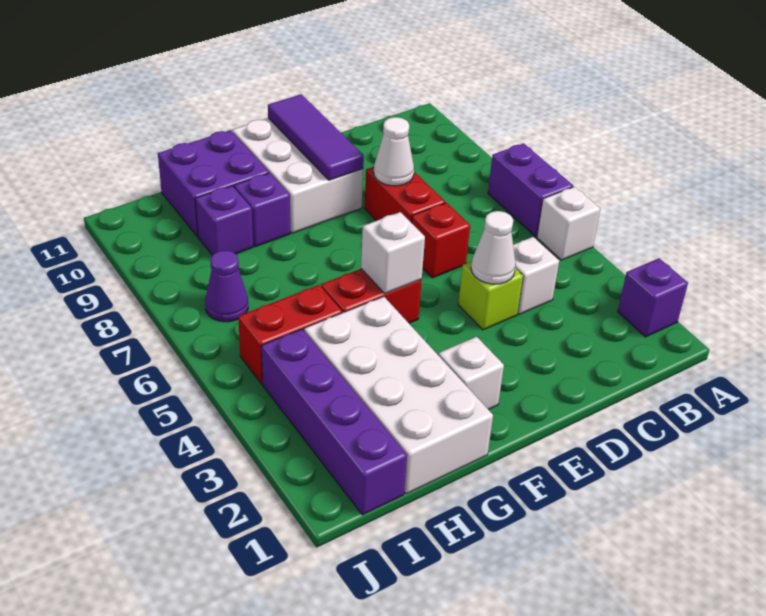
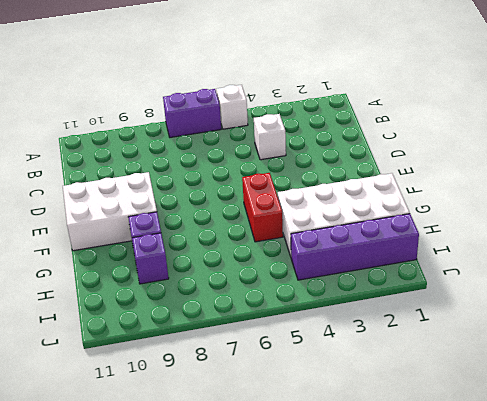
none -> purple 1x1 brick [618,258,688,337]
none -> lime 1x1 brick [458,261,523,330]
none -> red 1x1 brick [412,203,470,278]

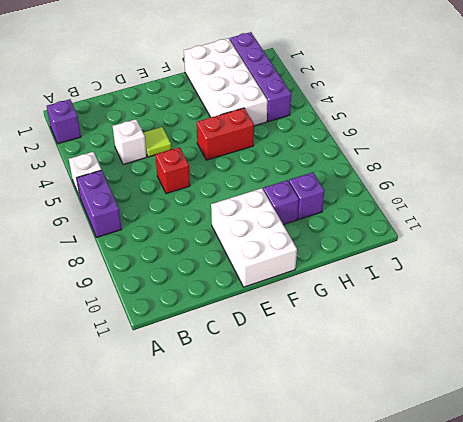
lime 1x1 tile [143,127,171,157] -> lime 1x1 brick [458,261,523,330]
none -> red 1x2 brick [365,167,445,223]
none -> white 1x1 brick [438,337,504,409]
none -> purple 2x2 brick [158,130,269,237]

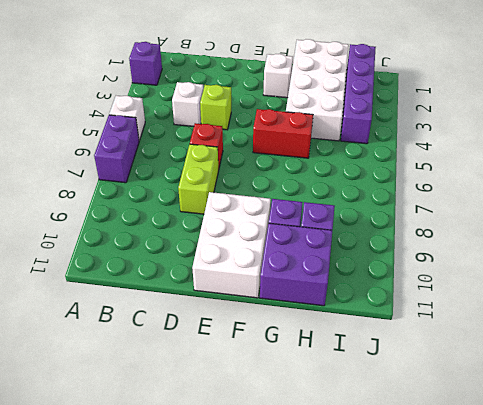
lime 1x2 brick [178,144,218,214] -> red 1x2 brick [365,167,445,223]
none -> red 1x2 brick [238,285,342,384]
none -> purple 1x1 cone [205,250,248,322]
none -> white 1x1 cone [471,211,516,284]

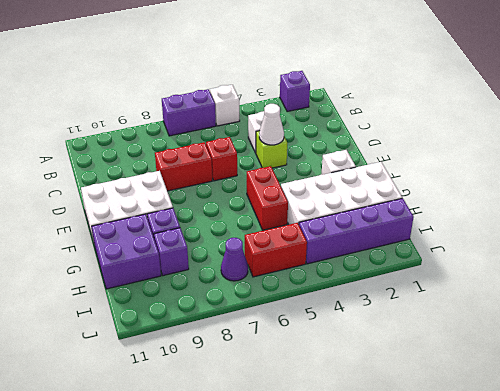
red 1x2 brick [245,223,307,277] -> red 1x2 brick turned to [238,285,342,384]
none -> white 1x1 cone [374,117,414,186]
none -> purple 1x3 tile [268,94,364,180]
none -> white 1x1 brick [361,212,425,293]

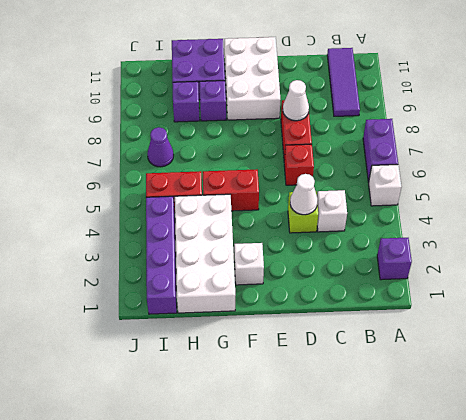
purple 1x3 tile [327,48,360,116] -> purple 1x3 tile moved to [268,94,364,180]
none -> white 1x1 brick [361,212,425,293]

